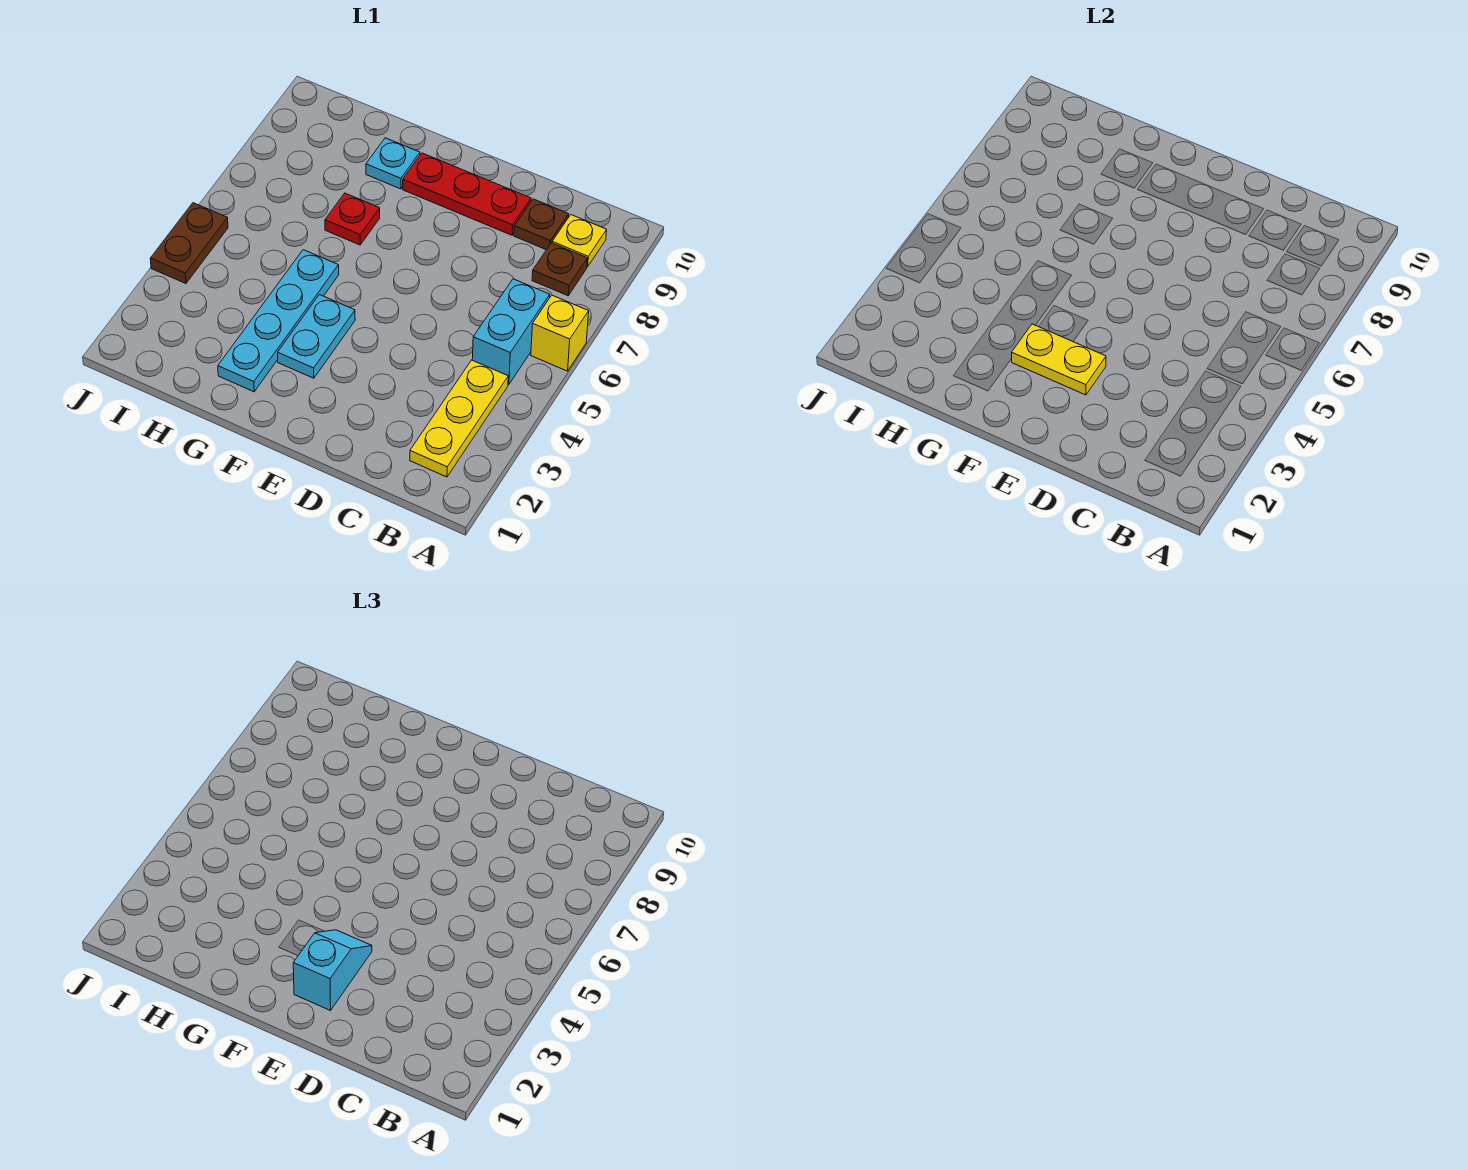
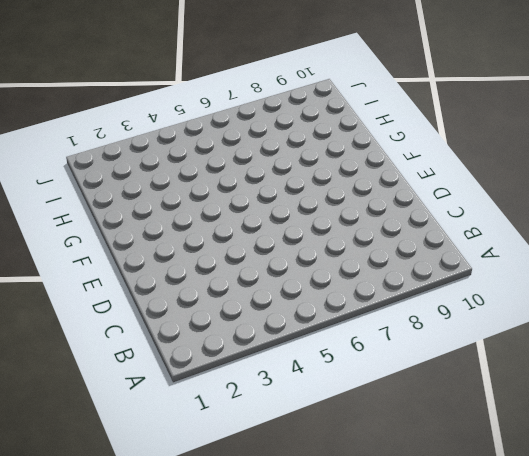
none -> yellow 1x1 brick [531,295,589,371]
none -> yellow 1x3 plate [410,360,508,477]
none -> cyan 1x2 brick [472,279,550,385]

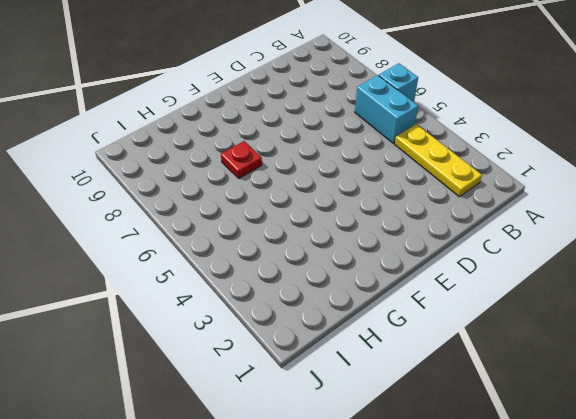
cyan 1x1 brick [379,63,418,102] -> yellow 1x1 brick [531,295,589,371]
none -> brown 1x1 plate [532,243,587,296]
none -> yellow 1x1 plate [552,215,607,267]
none -> brown 1x1 plate [514,199,569,250]

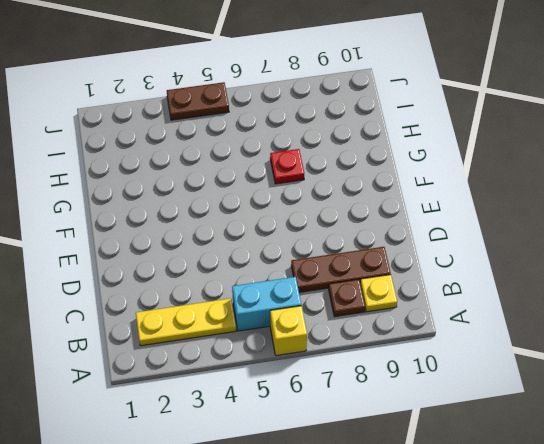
brown 1x3 plate [291,247,391,292] -> brown 1x1 plate [514,199,569,250]
none -> red 1x3 plate [403,153,531,235]
none -> cyan 1x2 plate [278,295,355,378]
none -> cyan 1x4 plate [218,250,339,392]

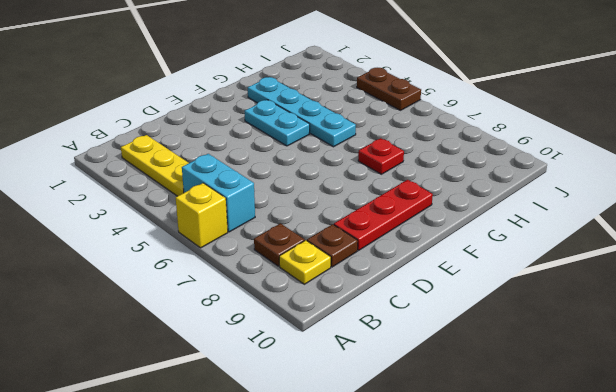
none -> cyan 1x1 plate [366,138,420,189]
none -> yellow 1x2 plate [1012,324,1106,395]
none -> cyan 1x2 slope [293,930,372,1011]

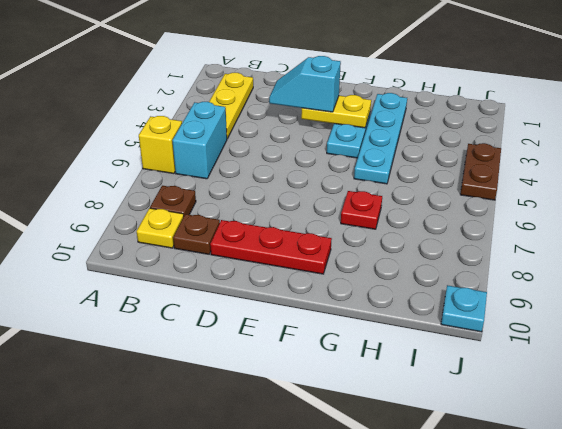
cyan 1x2 slope [269,56,341,112] -> cyan 1x2 slope turned to [293,930,372,1011]
cyan 1x1 plate [441,285,487,332] -> cyan 1x1 plate moved to [366,138,420,189]

